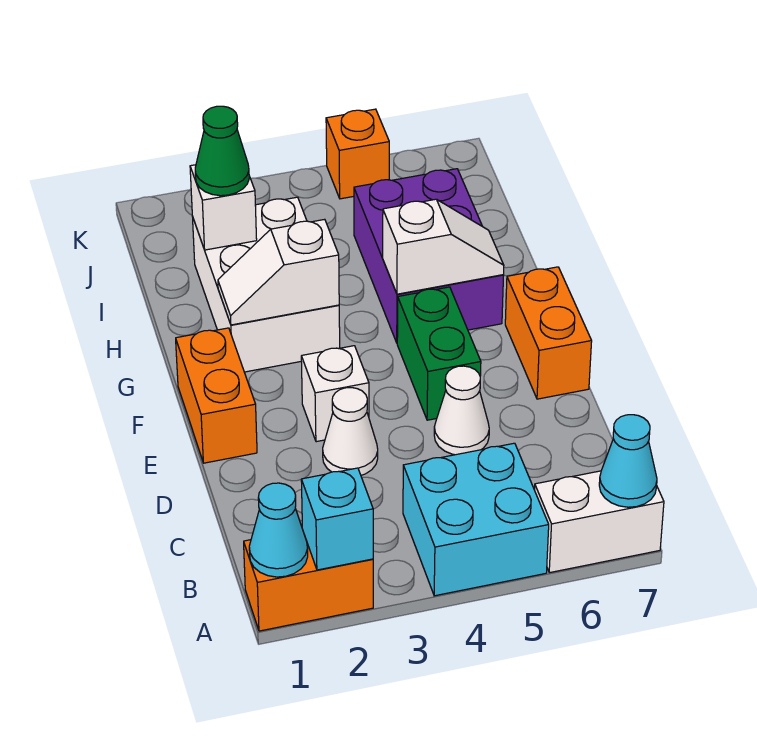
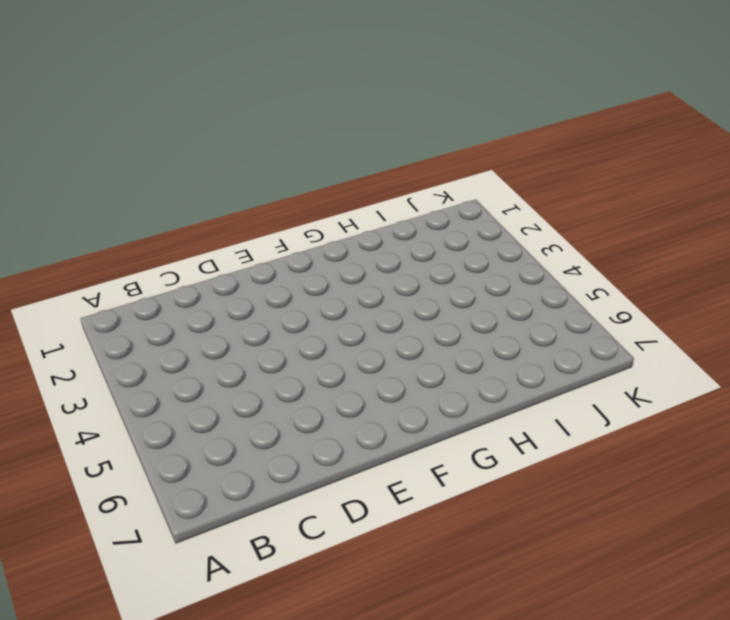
none -> orange 1x2 brick [244,540,373,631]
none -> cyan 2x2 brick [403,443,549,596]
none -> white 1x2 brick [535,471,664,573]

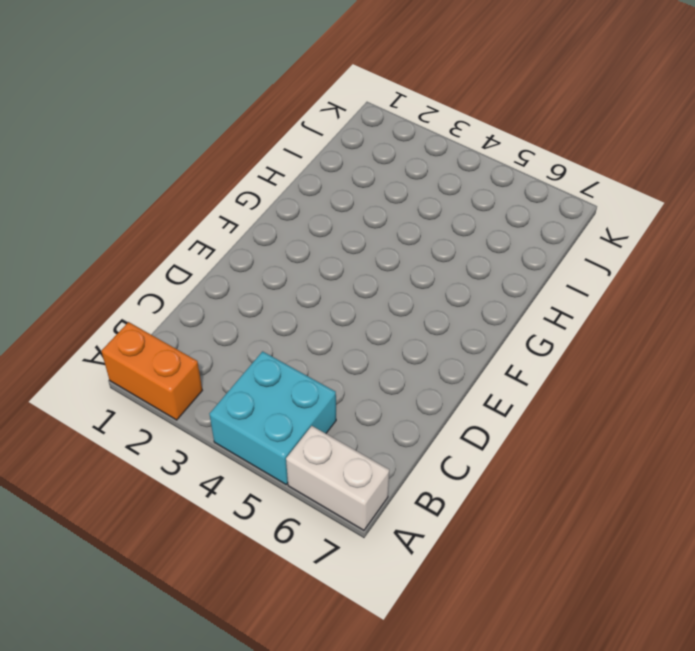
none -> white 1x1 cone [323,388,378,475]
none -> white 1x1 cone [434,366,489,455]
none -> orange 1x2 brick [176,328,257,463]

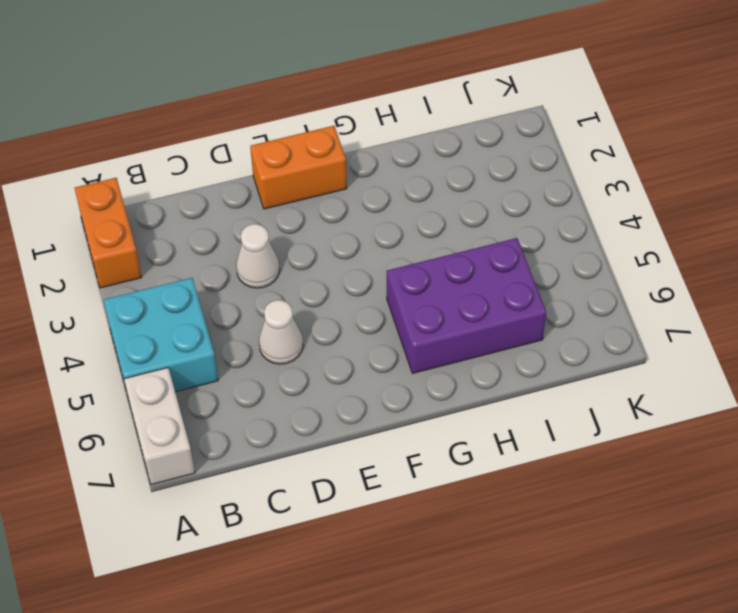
none -> white 1x1 brick [301,346,369,442]
none -> green 1x2 brick [397,287,481,420]
none -> orange 1x2 brick [505,267,592,399]

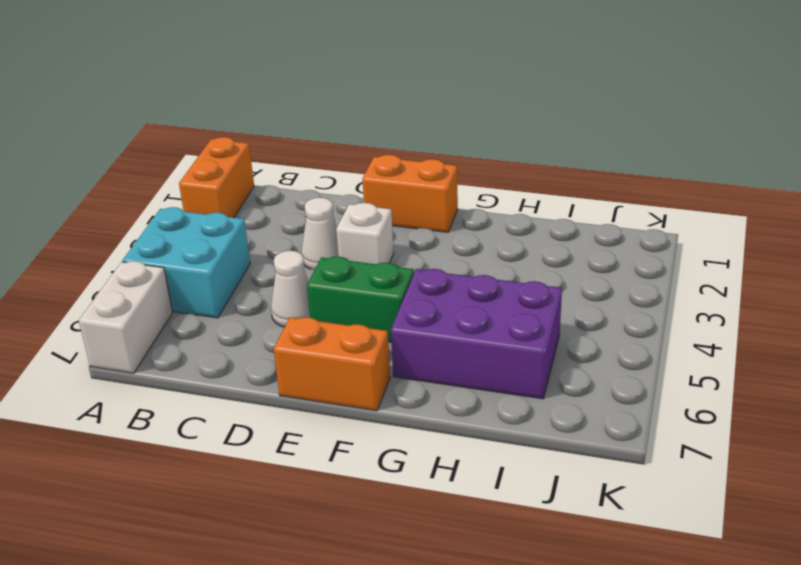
none -> white 2x3 brick [193,197,340,372]
none -> orange 1x1 brick [326,109,389,199]
none -> cyan 1x1 cone [249,483,308,577]

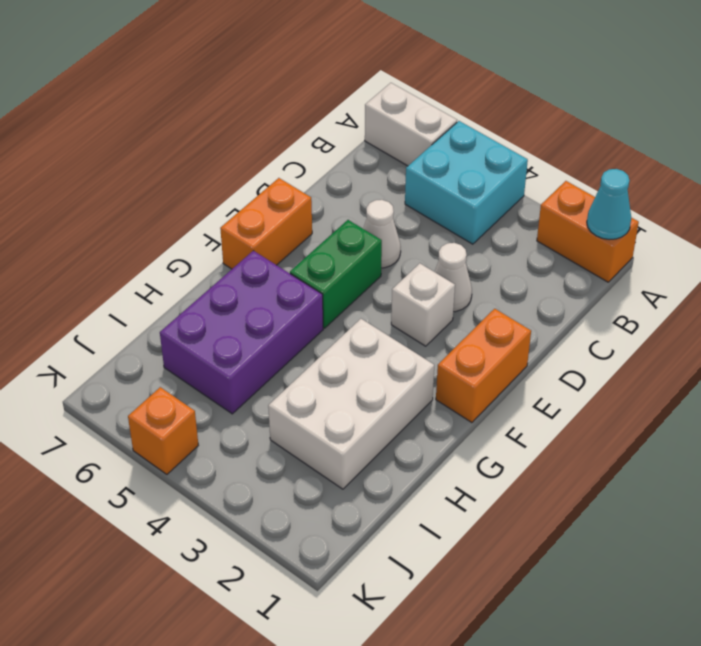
none -> cyan 1x1 brick [301,468,373,570]
none -> cyan 1x1 cone [599,415,657,507]
none -> white 1x2 slope [218,219,339,325]

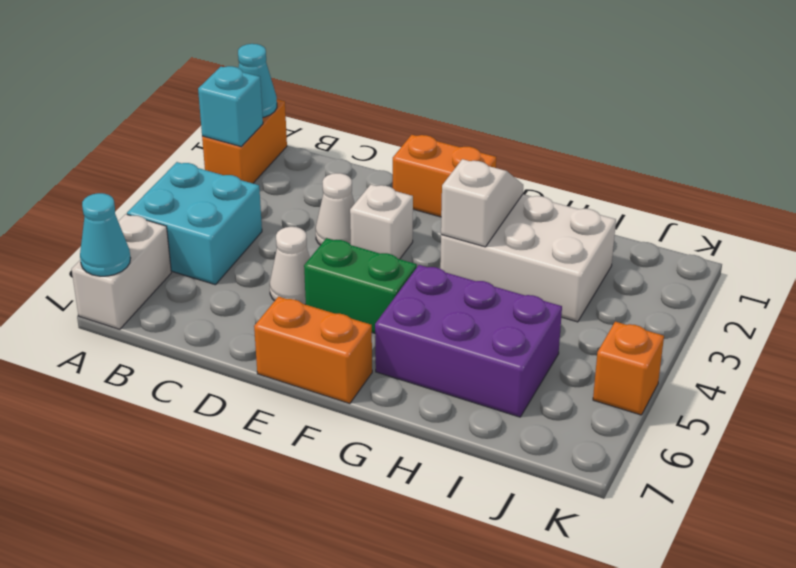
none -> white 1x2 slope [383,199,504,294]
none -> white 1x1 brick [190,165,257,250]
none -> green 1x1 cone [195,106,249,196]

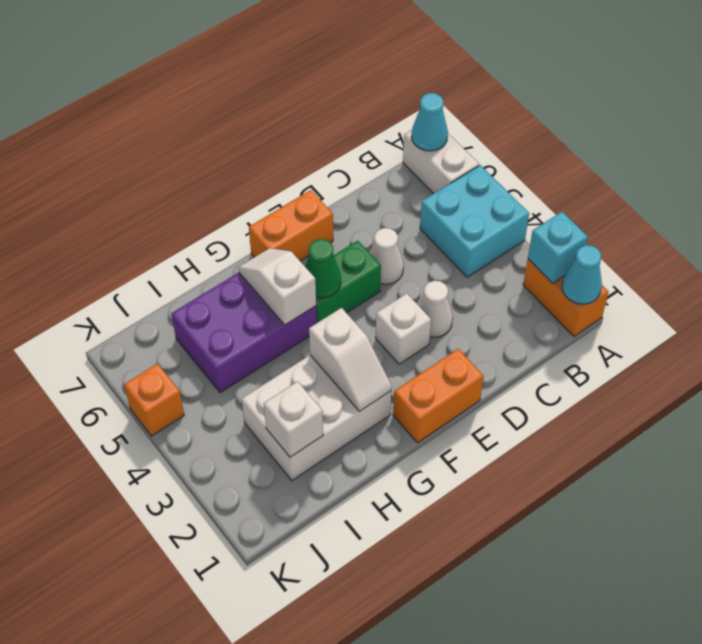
green 1x1 cone [305,239,341,298] -> green 1x1 cone moved to [195,106,249,196]

